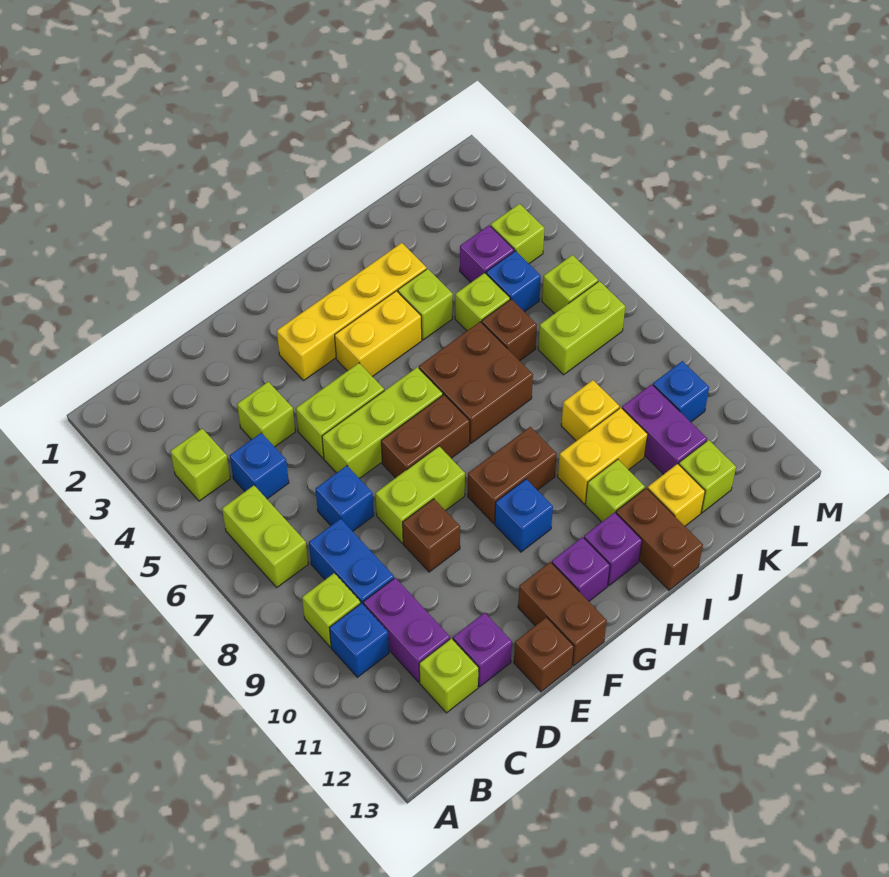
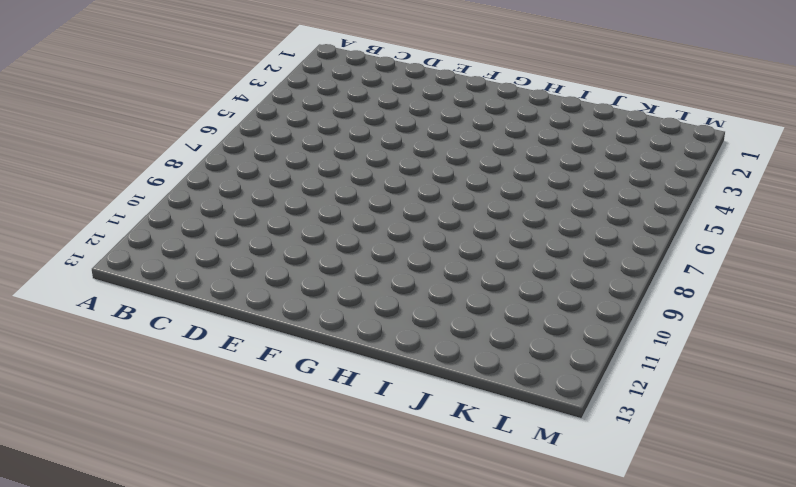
none -> lime 1x1 brick [170,429,230,501]
none -> lime 1x2 brick [222,485,308,587]
none -> lime 1x1 brick [302,573,361,647]
none -> blue 1x1 brick [330,603,389,677]

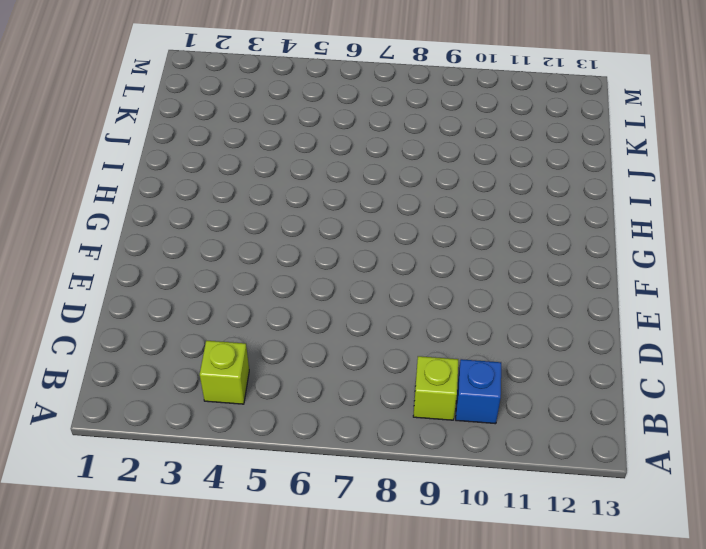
none -> lime 1x2 brick [222,485,308,587]
none -> blue 1x1 brick [230,433,289,499]
none -> blue 1x2 brick [309,519,394,605]
none -> purple 1x2 brick [363,578,450,682]

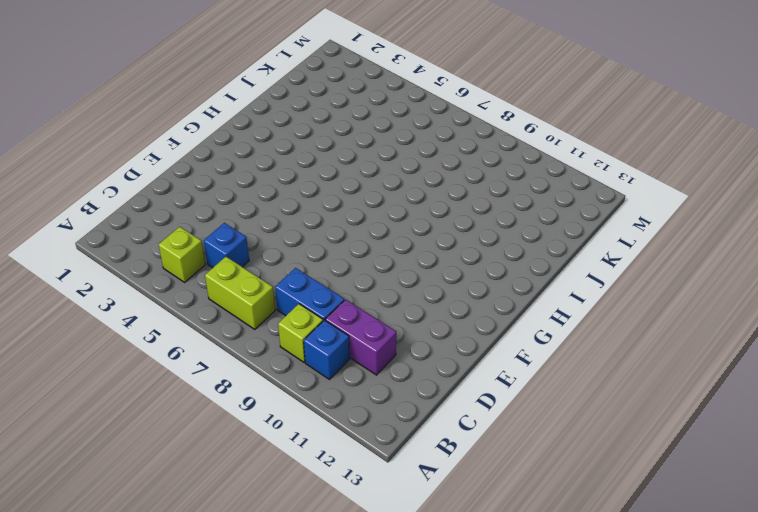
none -> lime 1x1 brick [419,638,479,713]
none -> lime 1x1 brick [237,382,295,447]
none -> blue 1x1 brick [316,466,374,531]
none -> purple 1x1 brick [453,613,512,687]

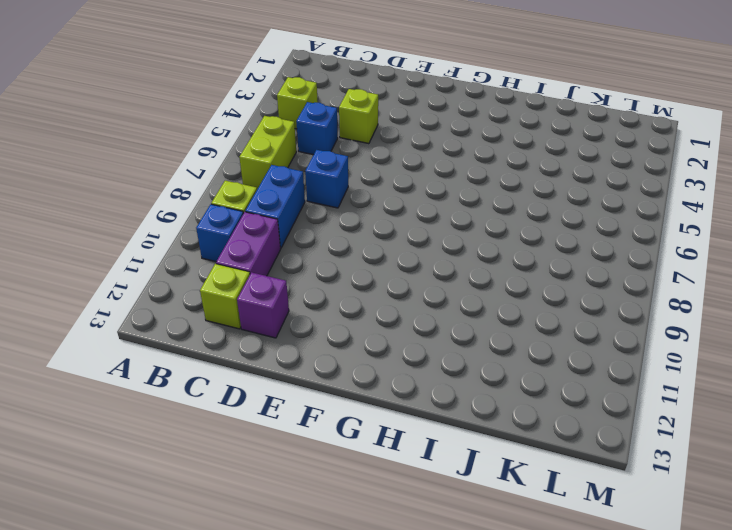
none -> lime 1x2 brick [296,363,384,458]
none -> lime 1x3 brick [322,367,443,479]
none -> lime 1x2 brick [375,446,465,543]
none -> brown 1x1 brick [403,499,460,572]

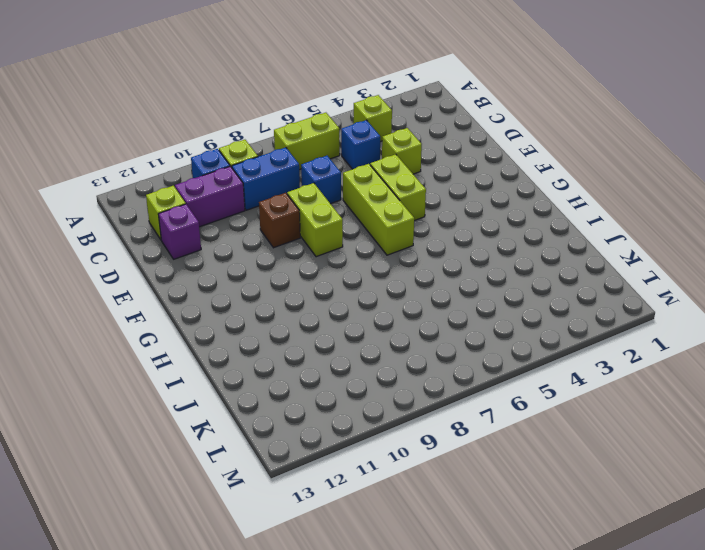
none -> brown 1x1 brick [514,617,574,692]
none -> yellow 1x4 brick [277,243,426,380]
none -> brown 1x2 brick [381,395,470,478]
none -> brown 1x2 brick [518,562,607,666]

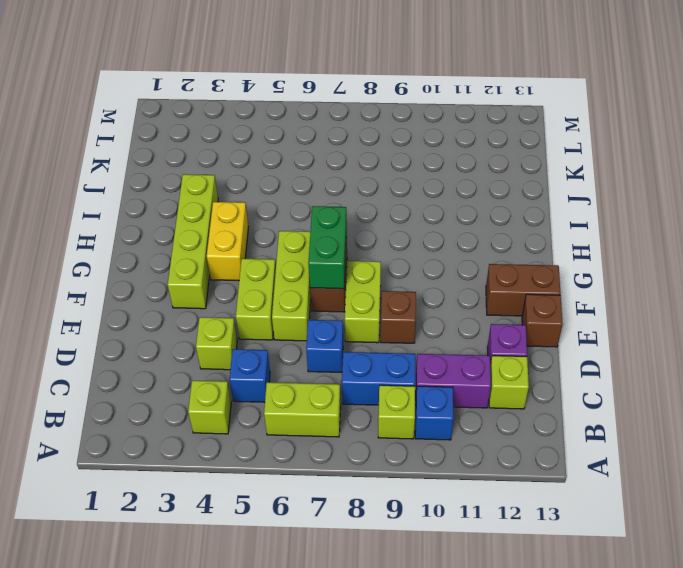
lime 1x4 brick [168,174,218,309] -> yellow 1x4 brick [277,243,426,380]
green 1x2 brick [308,206,347,289] -> none
none -> brown 1x2 brick [468,427,557,523]
none -> blue 1x1 brick [495,479,553,552]
none -> purple 1x1 brick [552,537,610,601]
none -> brown 2x2 brick [419,322,533,443]

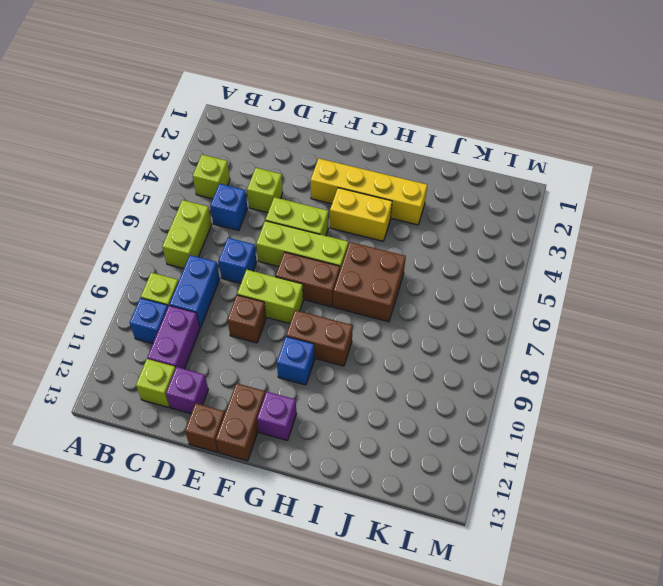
none -> purple 1x1 brick [584,512,642,586]
none -> lime 1x1 brick [398,269,453,340]
none -> yellow 1x2 brick [558,408,648,504]
none -> lime 1x1 brick [585,459,645,522]

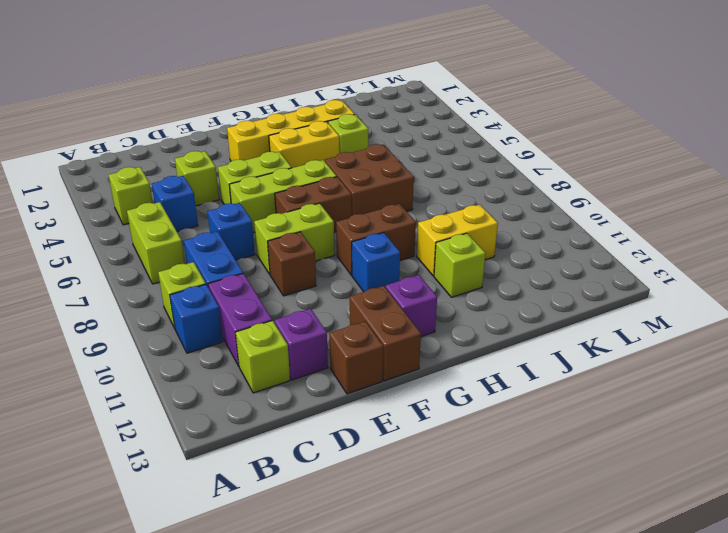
none -> purple 1x1 brick [584,512,642,586]
none -> brown 1x2 brick [616,488,703,590]
none -> lime 1x1 brick [455,273,510,331]
none -> brown 1x1 brick [482,299,537,361]

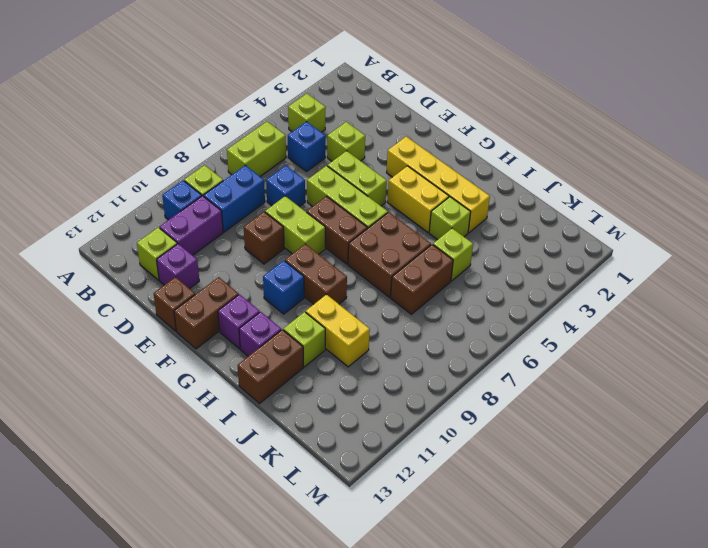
brown 1x2 brick [391,245,453,314] -> brown 1x1 brick [482,299,537,361]
none -> yellow 1x1 brick [561,380,619,441]
none -> yellow 1x1 brick [648,464,705,526]
none -> purple 1x1 brick [460,225,514,282]
none -> blue 1x1 brick [486,251,541,312]

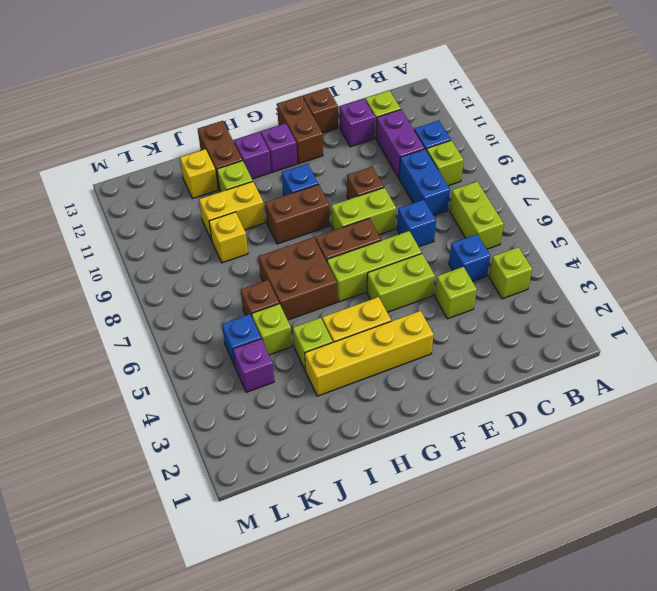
none -> lime 1x2 brick [538,281,625,375]
none -> purple 1x2 brick [622,384,707,474]
none -> lime 1x1 brick [679,440,736,513]
none -> lime 1x1 brick [491,204,544,264]

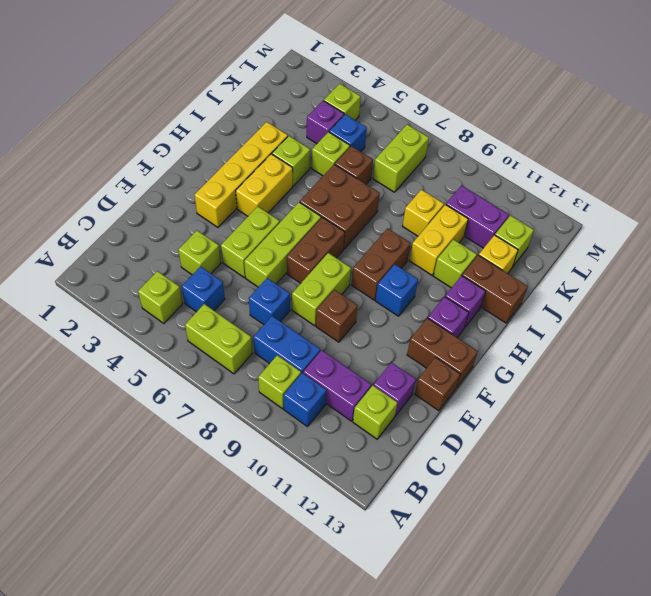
none -> lime 1x1 brick [542,255,598,314]
none -> blue 1x1 brick [653,361,709,422]

